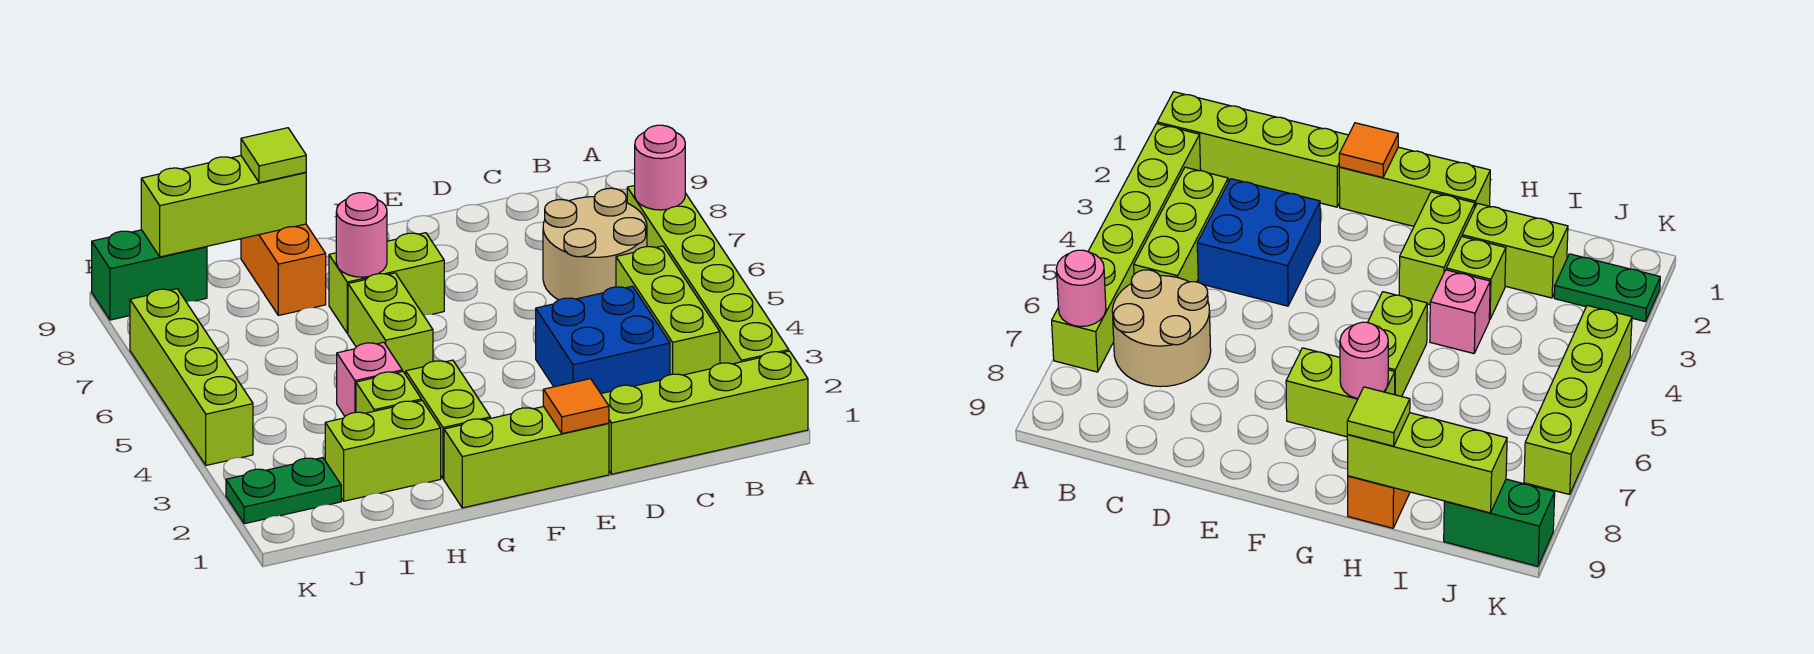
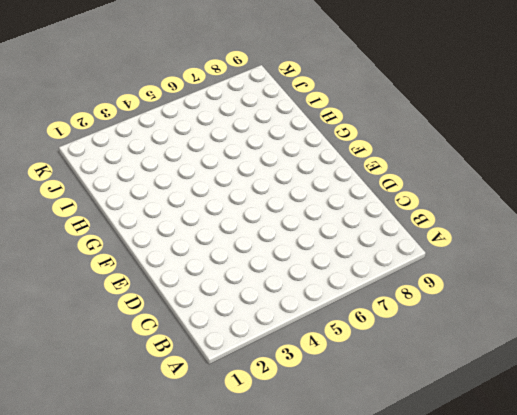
none -> lime 1x4 brick [601,351,808,474]
none -> lime 1x6 brick [627,186,789,364]
none -> lime 1x3 brick [616,246,720,375]

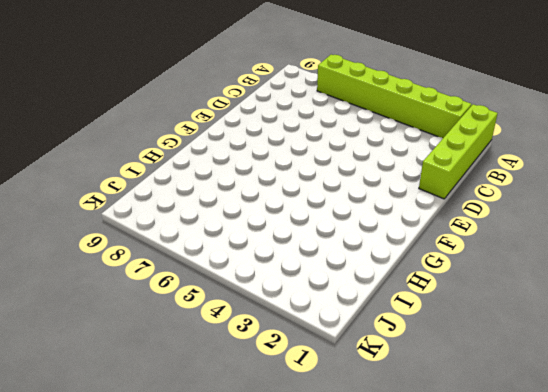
none -> lime 1x3 brick [616,246,720,375]
none -> tan 2x2 round brick [543,188,647,300]
none -> blue 2x2 brick [536,286,670,393]

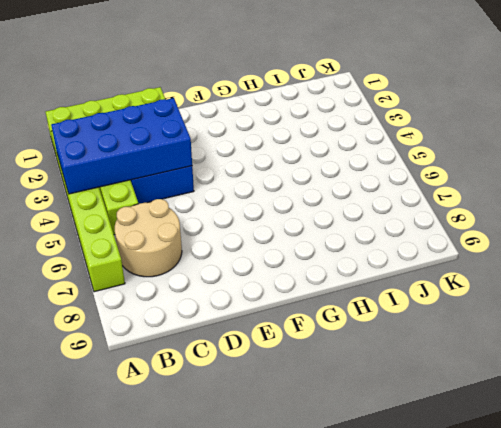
blue 2x4 brick [51,98,192,194] -> none
none -> lime 1x3 brick [444,407,609,508]
none -> lime 1x2 brick [329,233,444,333]
none -> lime 1x2 brick [406,360,490,479]

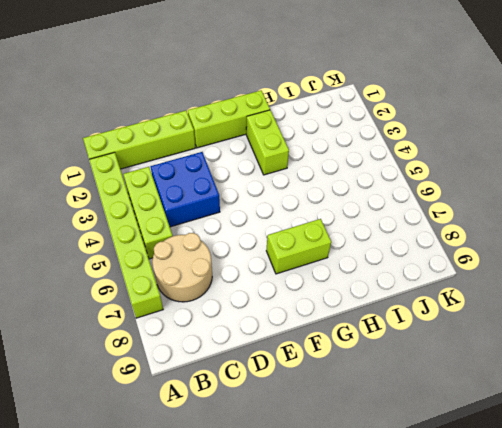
none -> lime 1x2 brick [348,273,433,375]
none -> lime 1x2 brick [325,401,441,501]
none -> lime 1x1 brick [356,371,421,413]

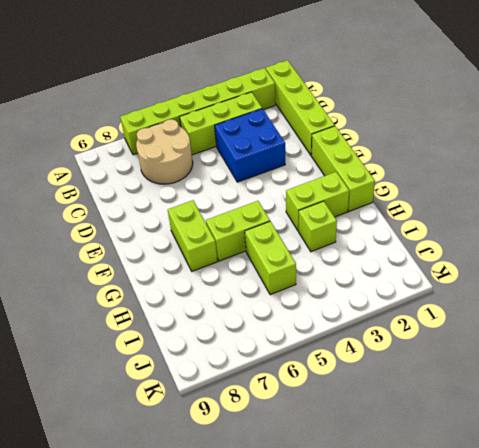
lime 1x2 brick [245,221,296,295] -> lime 1x2 brick moved to [325,401,441,501]
none -> pink 1x1 brick [337,342,402,416]
none -> orange 1x2 brick [241,224,326,315]
none -> green 1x2 plate [226,458,341,524]

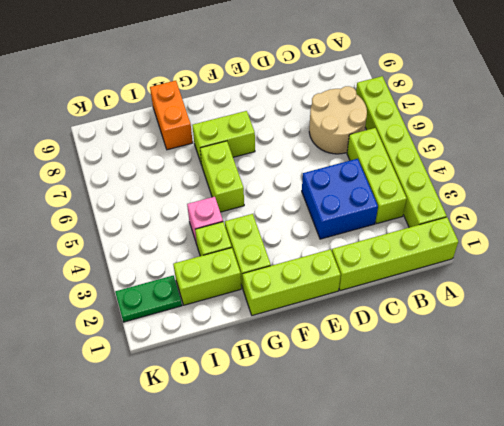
none -> green 1x2 brick [92,230,207,320]
none -> lime 1x4 brick [130,289,253,465]
none -> pink 1x1 round brick [635,125,685,210]

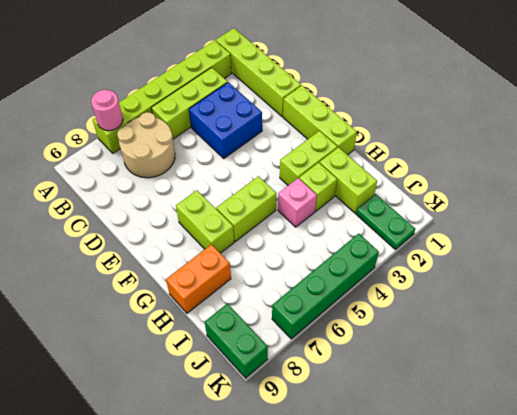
green 1x4 brick [272,233,379,339] -> lime 1x4 brick [130,289,253,465]
none -> orange 1x1 tile [543,379,609,434]
none -> pink 1x1 round brick [336,193,387,277]
none -> lime 1x3 brick [141,156,306,257]

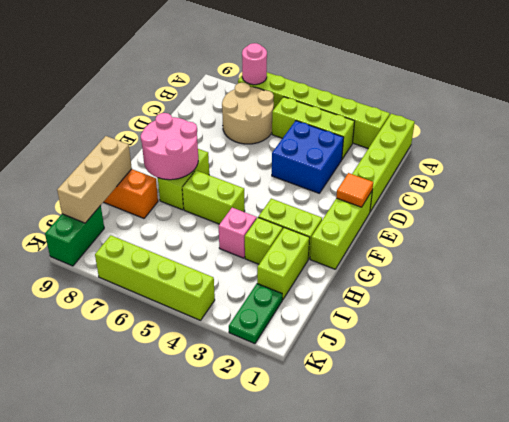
pink 2x2 round brick [141,113,198,180] -> pink 1x1 round brick [336,193,387,277]
tan 1x3 brick [57,136,132,223] -> lime 1x3 brick [141,156,306,257]
none -> lime 1x1 tile [241,128,306,183]

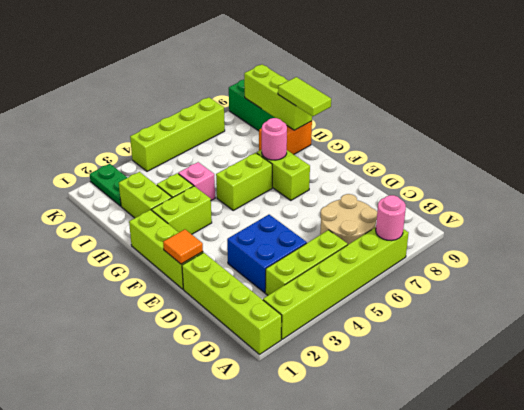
lime 1x2 tile [278,77,331,116] -> lime 1x1 tile [241,128,306,183]

